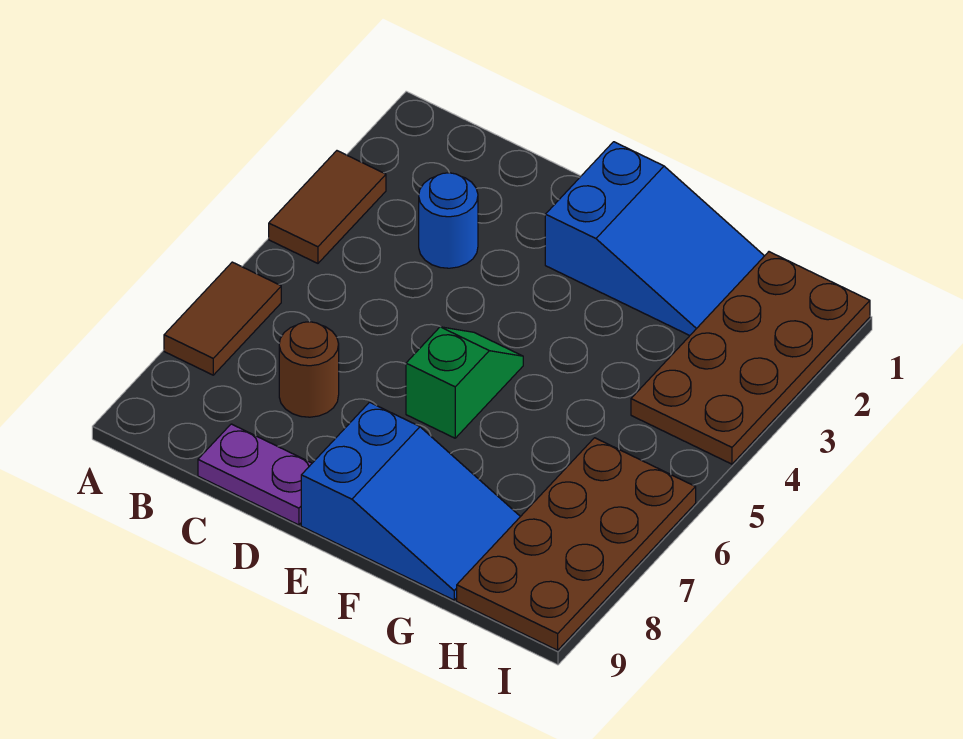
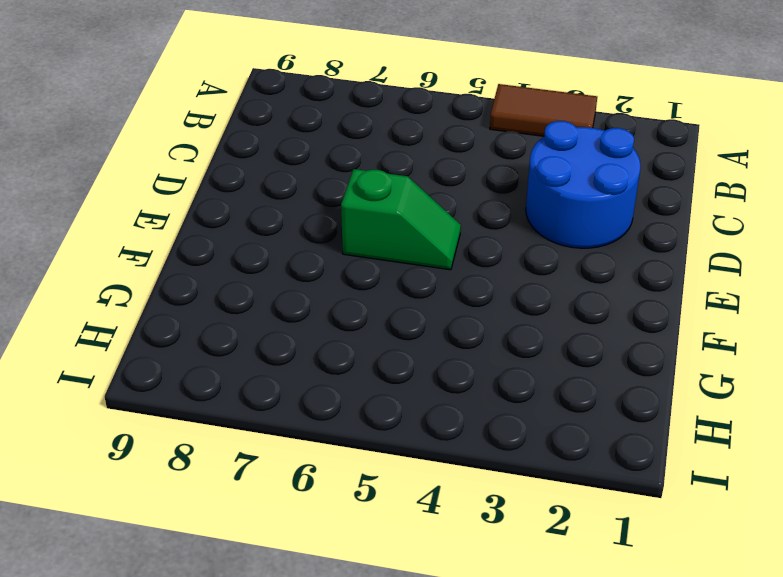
blue 2x2 round brick [526,121,640,248] -> blue 1x1 round brick [419,173,478,268]
none -> brown 1x2 tile [164,262,281,375]
none -> brown 1x1 round brick [279,322,339,417]

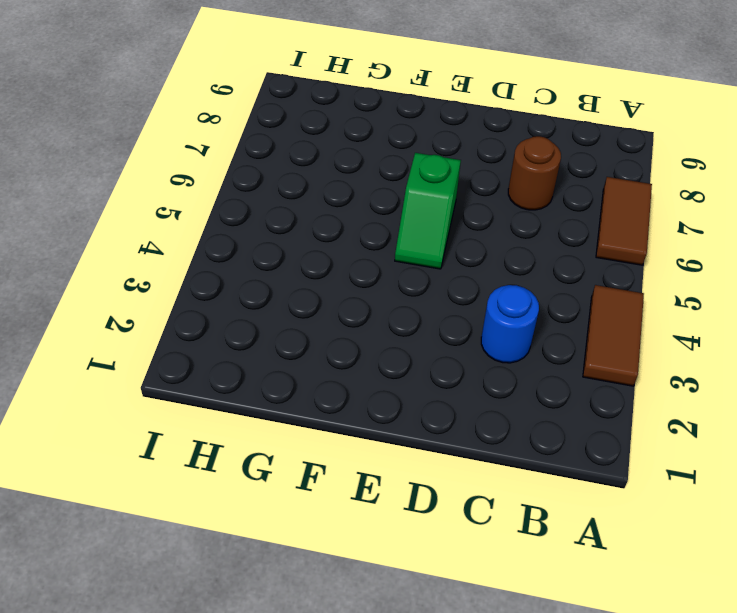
none -> purple 1x2 plate [198,424,312,525]
none -> blue 2x3 slope [545,142,764,335]

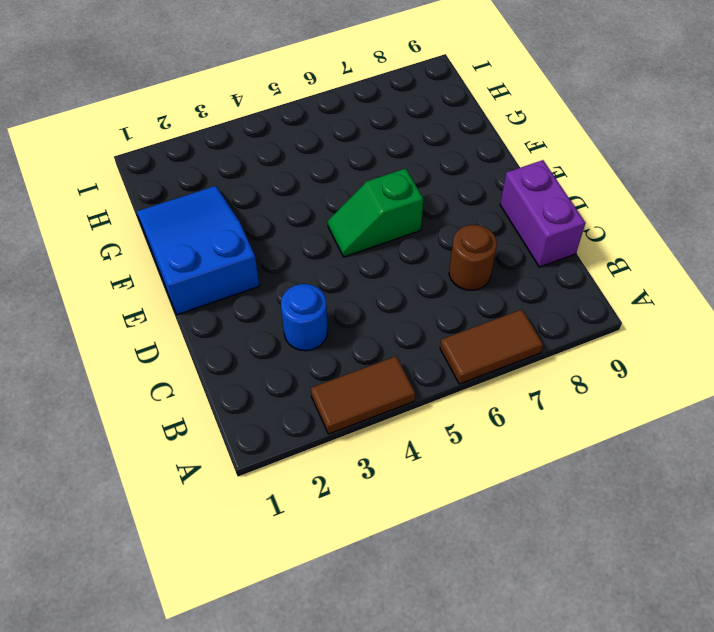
purple 1x2 brick [500,160,585,267] -> purple 1x2 plate [198,424,312,525]
none -> blue 2x3 slope [301,402,520,600]
none -> brown 2x4 plate [631,252,870,464]

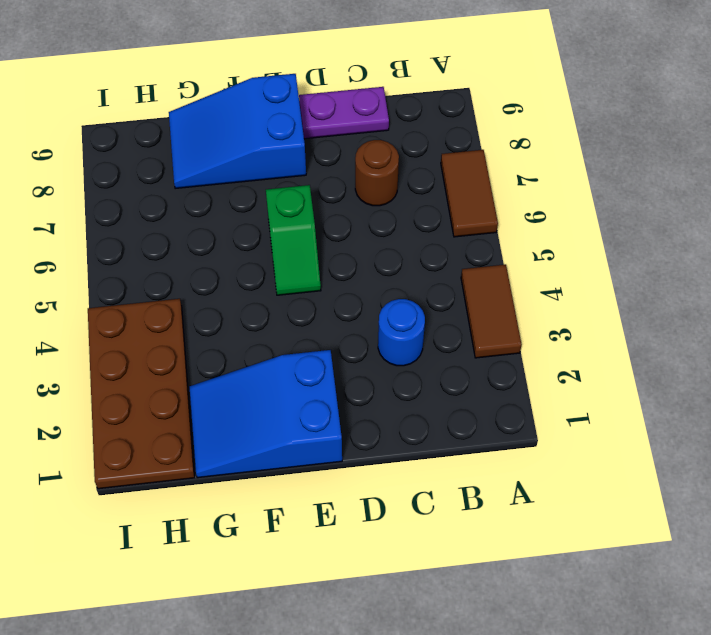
none -> brown 2x4 plate [457,438,696,650]

